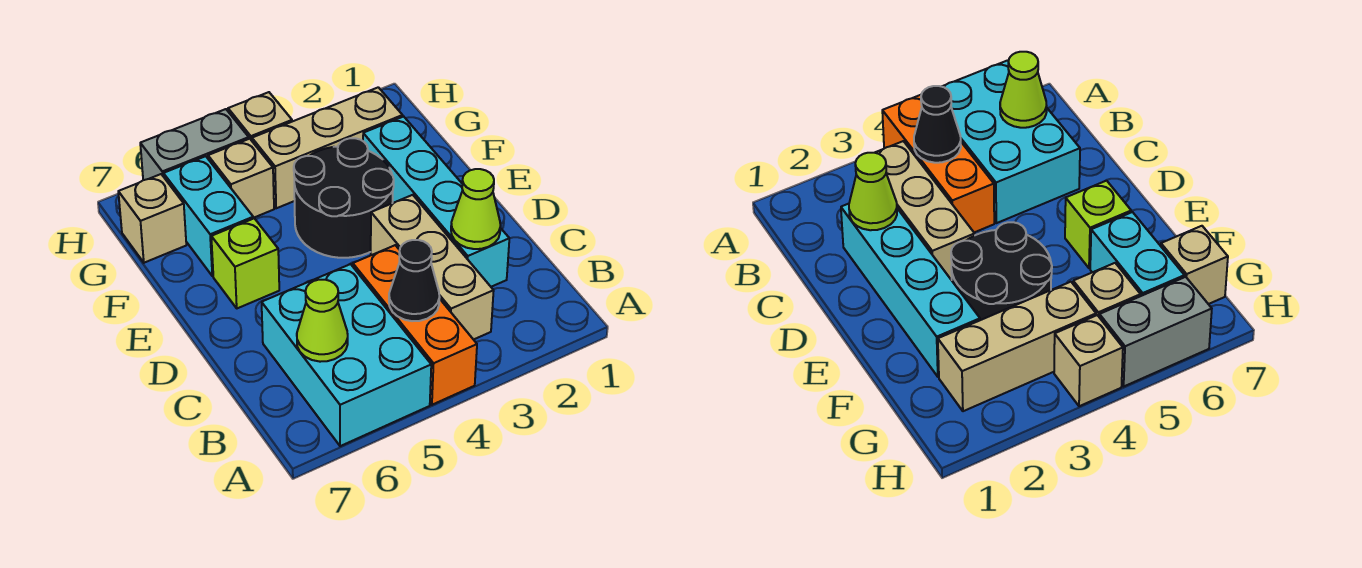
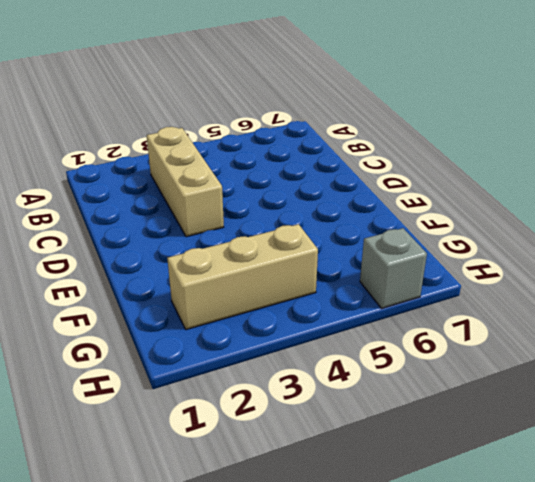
grey 1x1 brick [360,228,427,308] -> grey 1x2 brick [140,109,249,180]
none -> orange 1x3 brick [353,245,477,405]
none -> cyan 2x3 brick [262,264,431,446]
none -> cyan 1x4 brick [363,117,509,287]

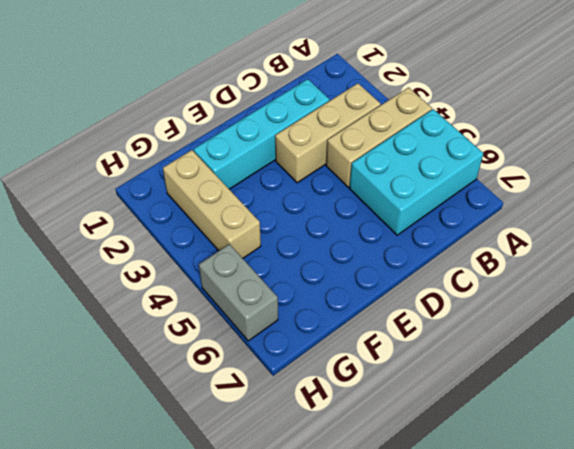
tan 1x3 brick [326,88,432,187] -> orange 1x3 brick [353,245,477,405]
none -> black 2x2 round brick [294,138,394,258]
none -> lime 1x1 brick [211,218,279,308]
none -> cyan 1x2 brick [163,156,253,276]

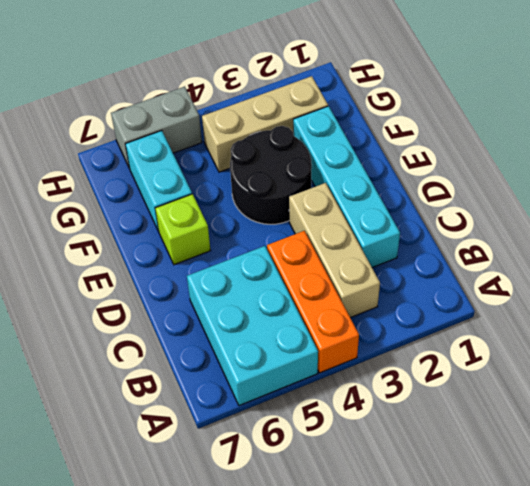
none -> tan 1x1 brick [208,139,274,218]
none -> tan 1x1 brick [118,174,186,263]
none -> tan 1x1 brick [228,92,292,141]

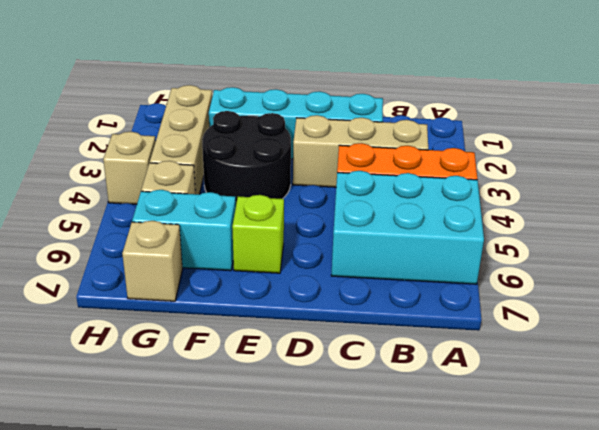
none -> grey 1x2 brick [140,109,249,180]
none -> black 1x1 cone [389,240,440,321]
none -> lime 1x1 cone [297,280,348,362]

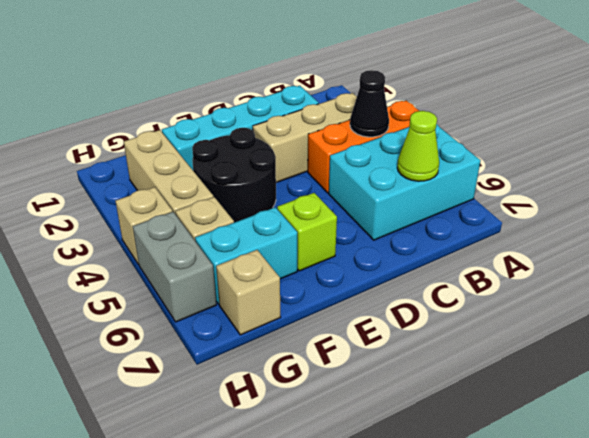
none -> lime 1x1 cone [451,169,500,249]

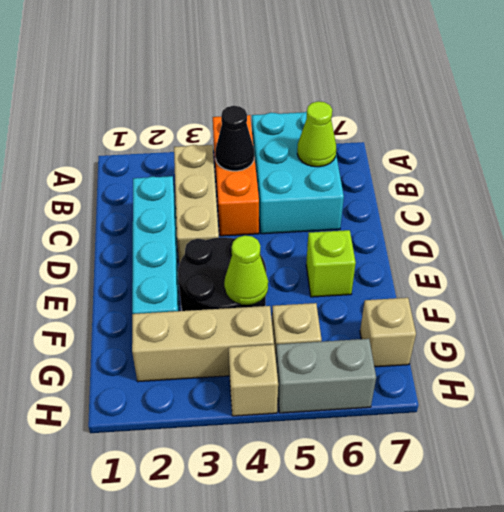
lime 1x1 cone [224,235,268,305] -> lime 1x1 cone moved to [451,169,500,249]
none -> cyan 1x2 brick [163,156,253,276]

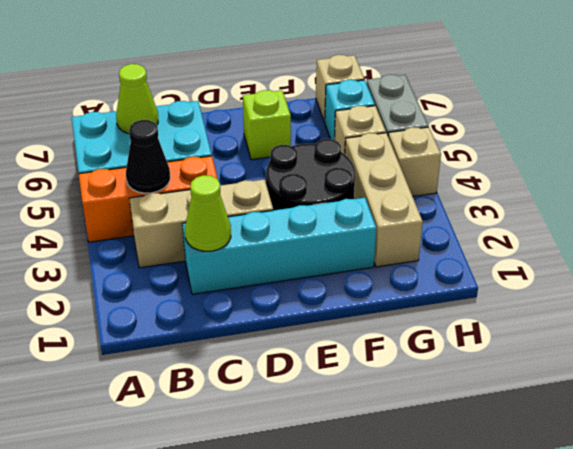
cyan 1x1 brick [325,80,375,140] -> cyan 1x2 brick [163,156,253,276]

